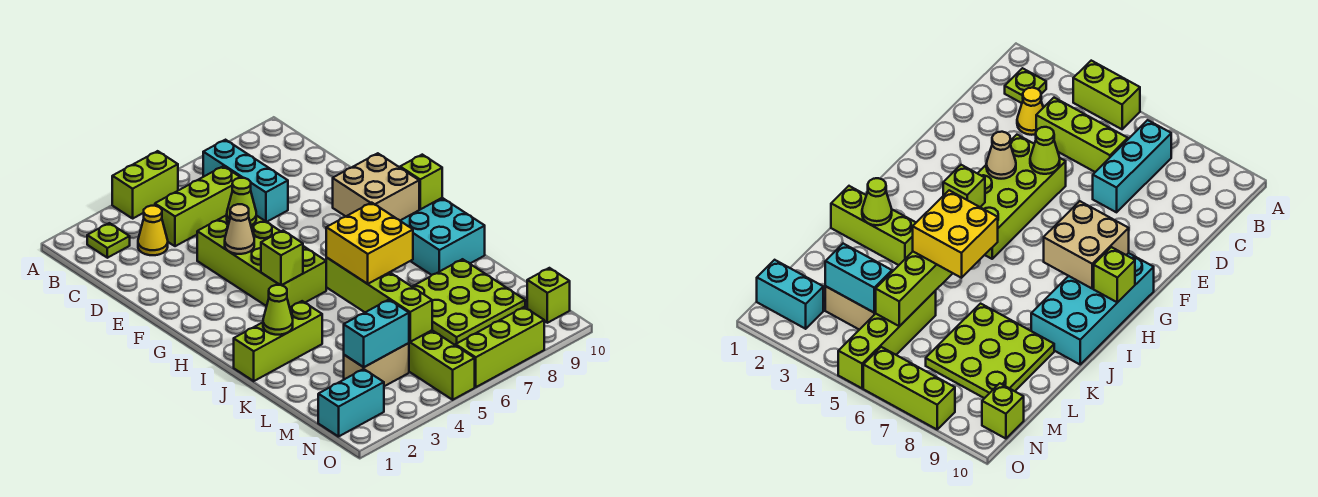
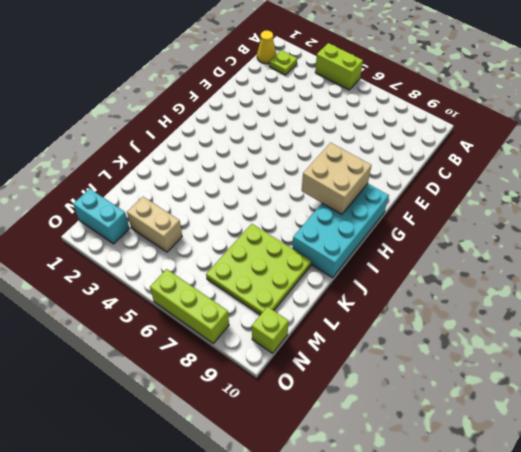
yellow 1x1 cone [257,31,276,64] -> yellow 1x1 cone moved to [138,206,168,255]
none -> cyan 1x3 brick [203,140,288,222]
none -> lime 1x3 brick [155,166,241,246]
none -> lime 2x4 brick [197,215,326,307]

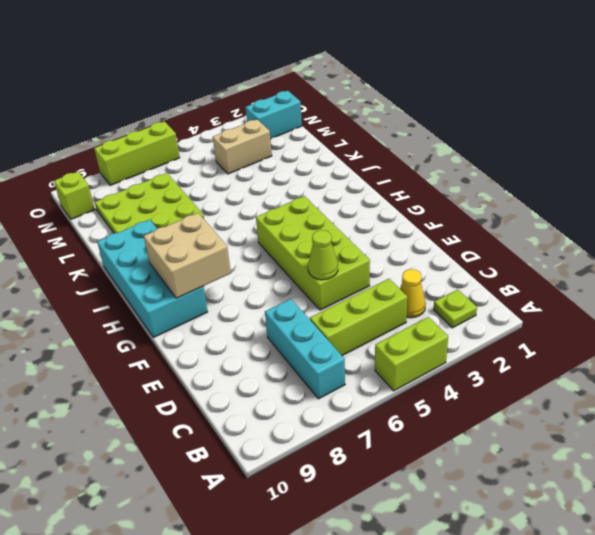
none -> lime 1x3 brick [234,301,322,381]
none -> lime 1x4 brick [409,330,475,400]
none -> tan 1x1 cone [225,204,254,254]

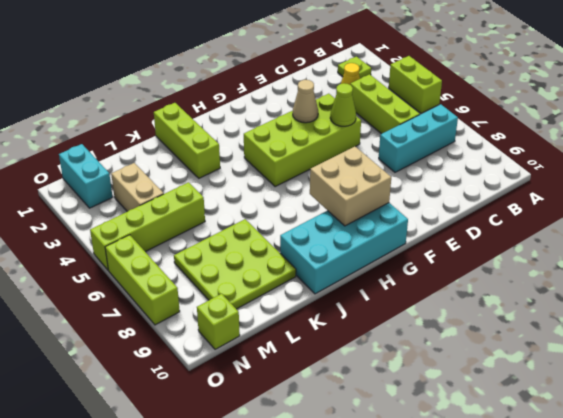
none -> lime 1x1 brick [261,231,303,285]
none -> lime 1x1 brick [400,155,442,209]
none -> lime 1x1 cone [263,285,293,335]

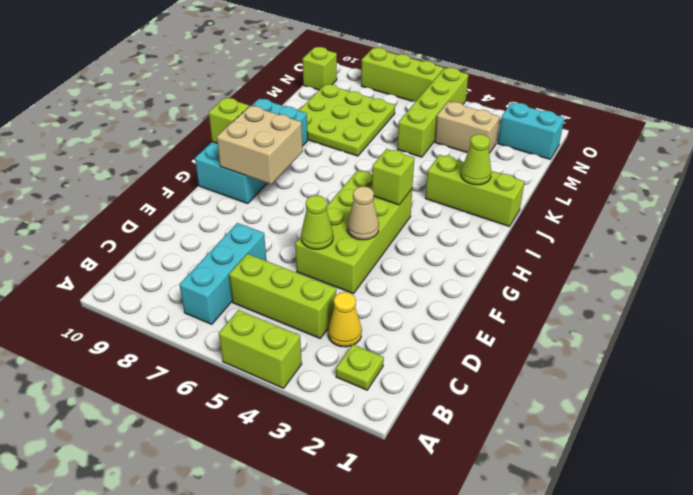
none -> lime 1x4 brick [326,258,432,342]
none -> cyan 1x2 brick [344,300,409,367]
none -> yellow 2x2 brick [326,203,413,284]

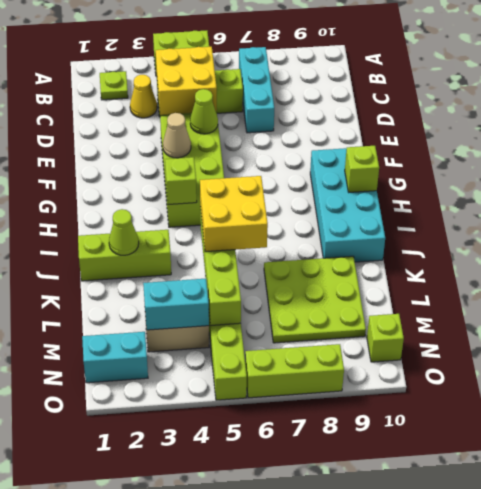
yellow 2x2 brick [156,47,217,115] -> none
none -> tan 2x2 brick [333,153,419,220]

